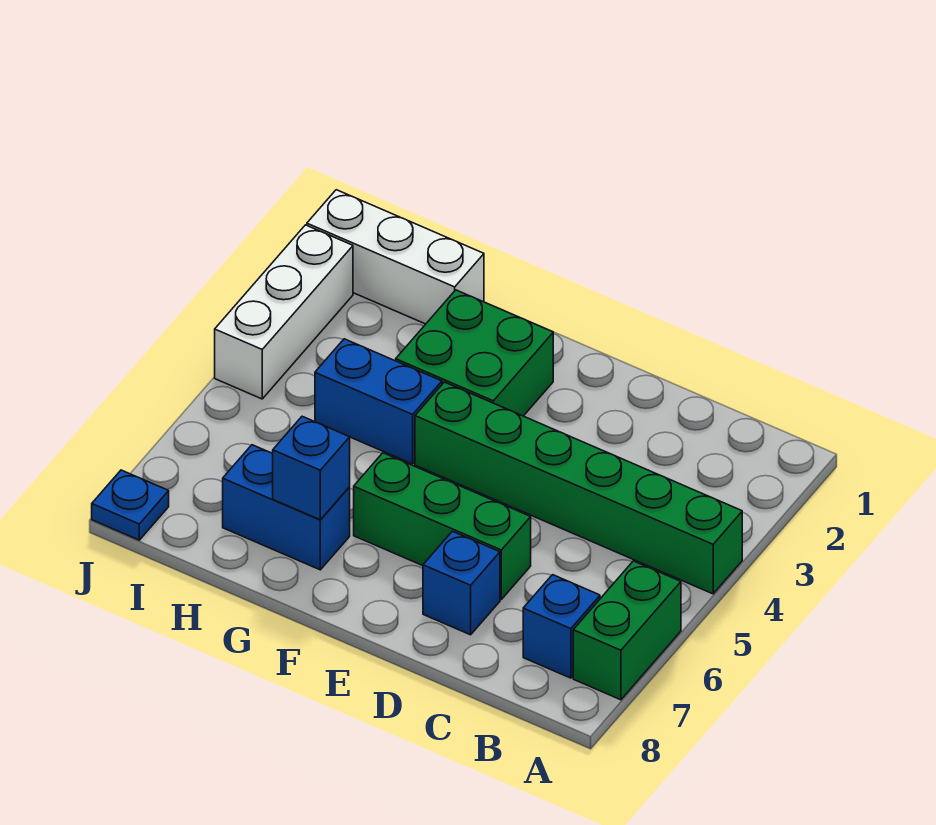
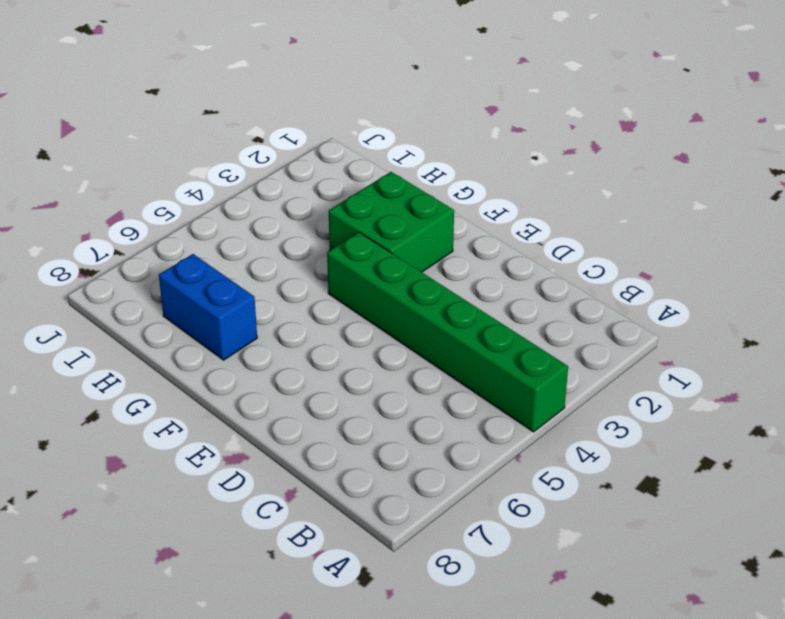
none -> green 1x2 brick [573,561,681,700]
none -> blue 1x1 brick [523,575,600,678]
none -> green 1x3 brick [354,453,531,599]

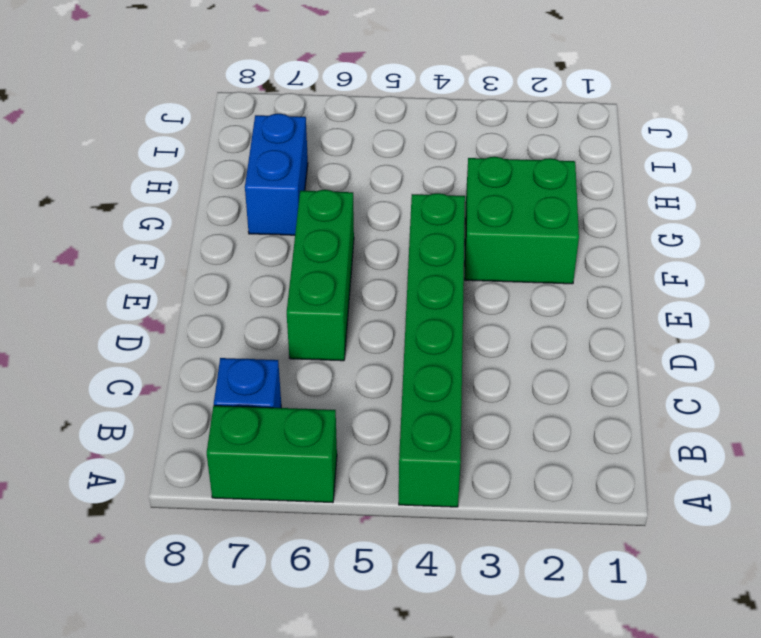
none -> blue 1x1 brick [423,531,500,635]
none -> blue 1x2 brick [315,339,442,464]
none -> white 1x3 brick [307,190,484,324]

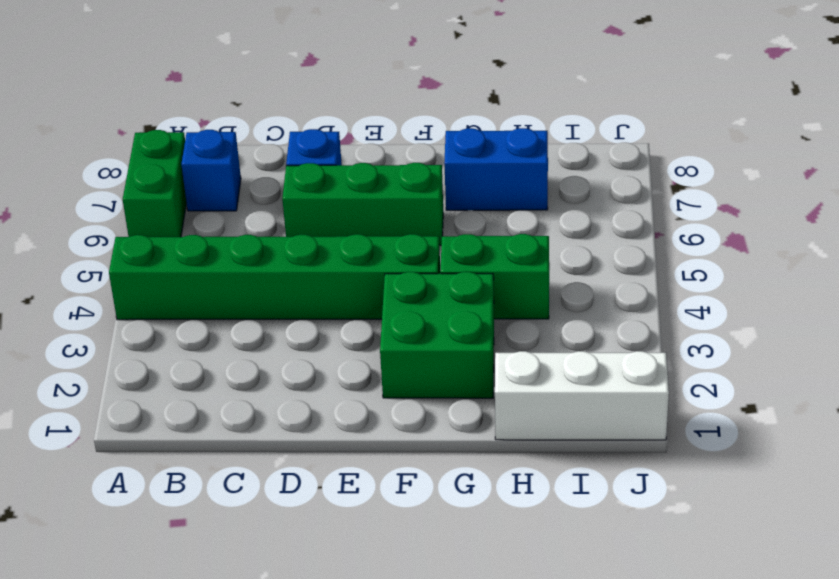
green 1x2 brick [440,234,549,319] -> blue 1x2 brick [315,339,442,464]
none -> white 1x3 brick [215,225,353,399]
none -> blue 1x1 plate [92,470,169,540]
none -> blue 1x1 brick [273,416,350,520]

